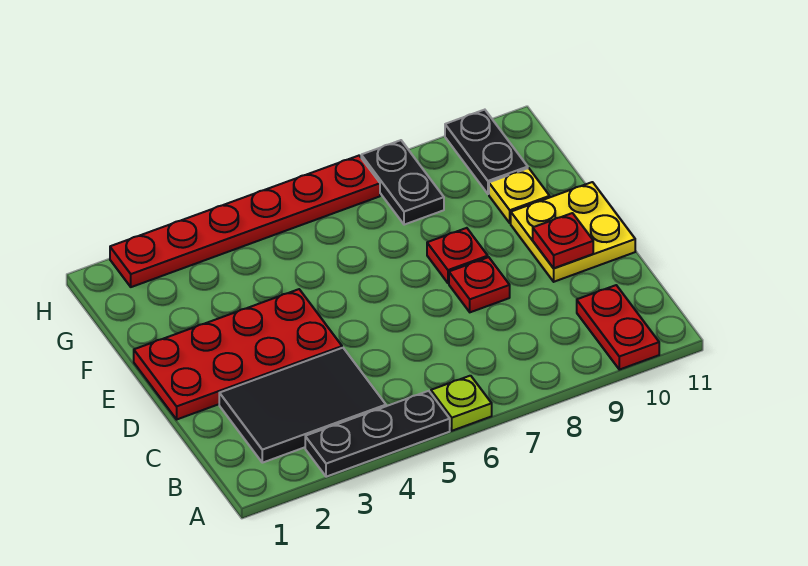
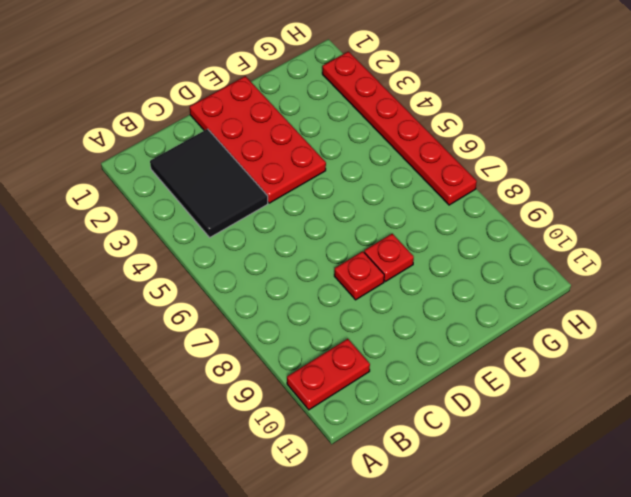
none -> black 1x3 plate [305,391,450,477]
none -> lime 1x1 plate [431,376,492,431]
none -> yellow 2x2 plate [511,182,635,282]

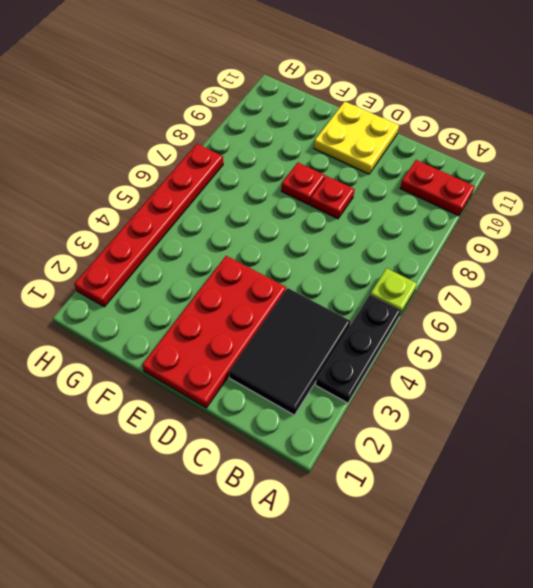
none -> yellow 1x1 plate [489,168,550,223]
none -> black 1x2 plate [361,140,444,225]
none -> black 1x2 plate [445,110,528,194]

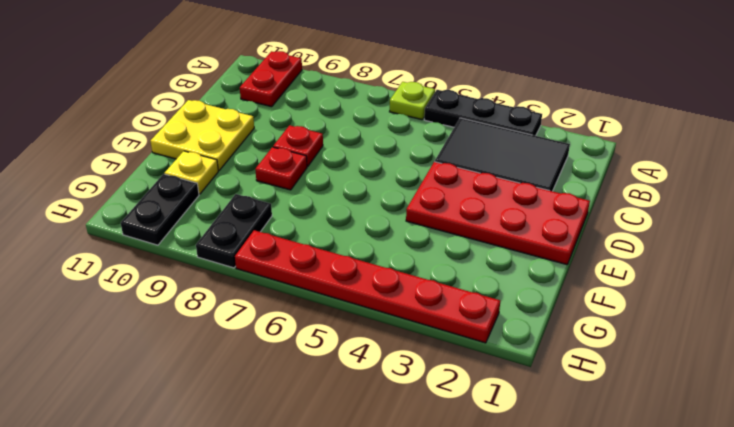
none -> red 1x1 plate [533,213,593,268]

